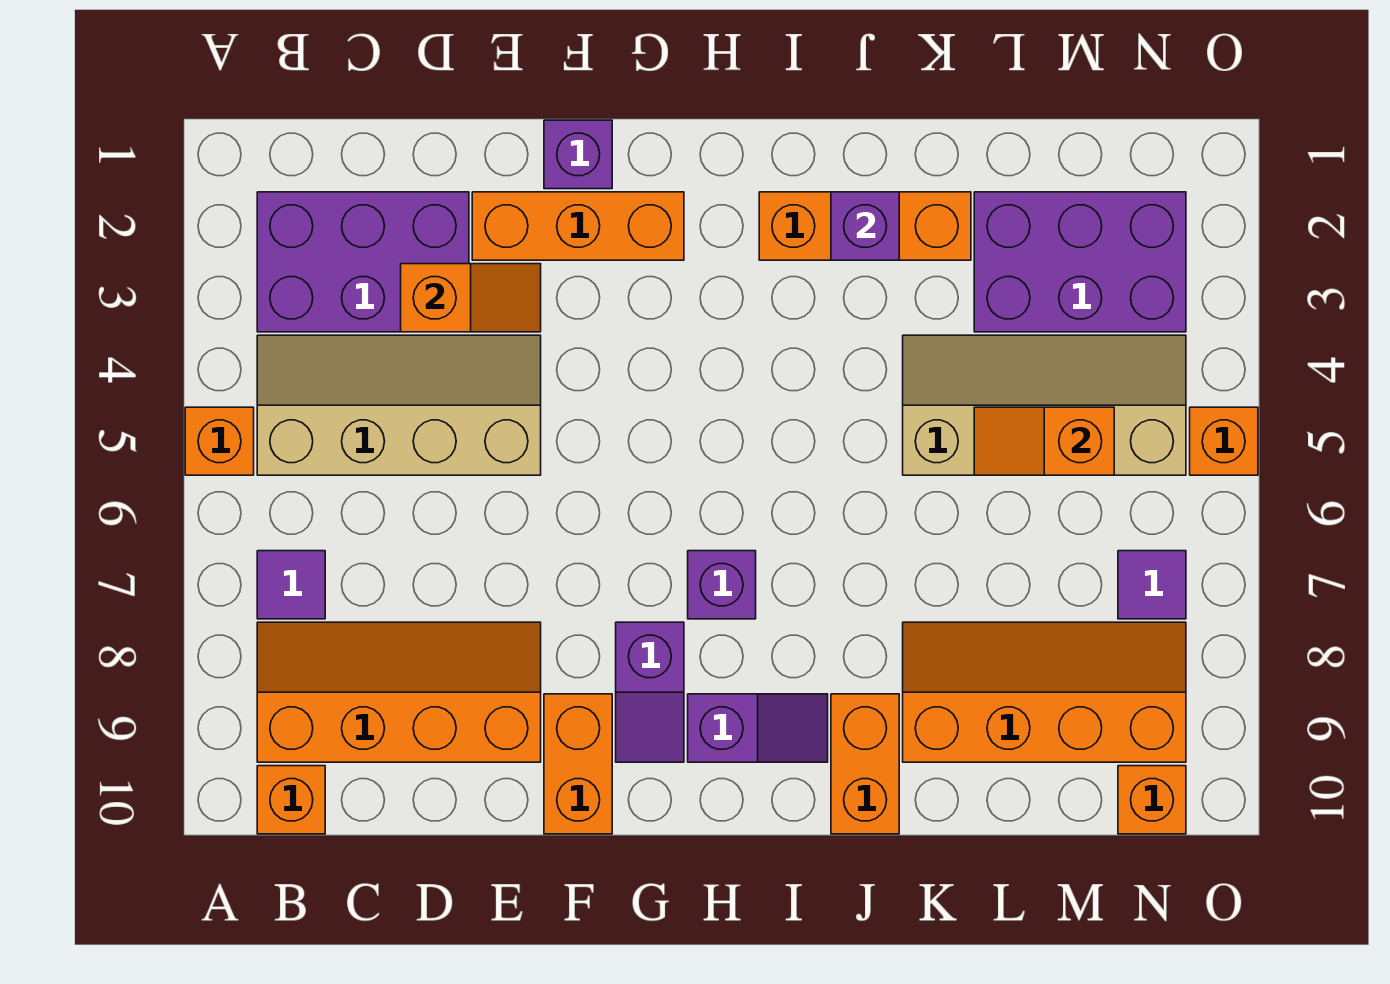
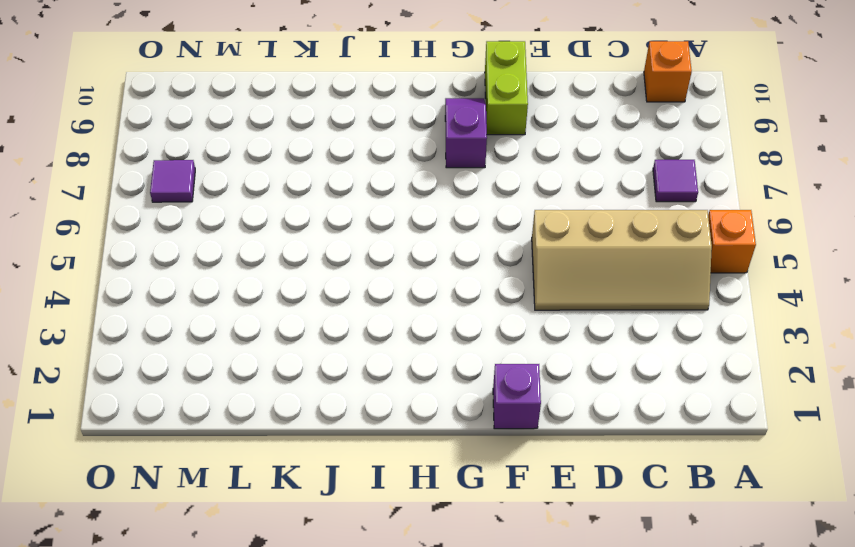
lime 1x2 brick [485,41,528,135] -> orange 1x2 brick [544,694,612,834]
none -> purple 2x3 brick [257,192,469,332]
none -> orange 2x4 slope [257,622,541,762]
none -> orange 1x3 brick [472,192,684,260]

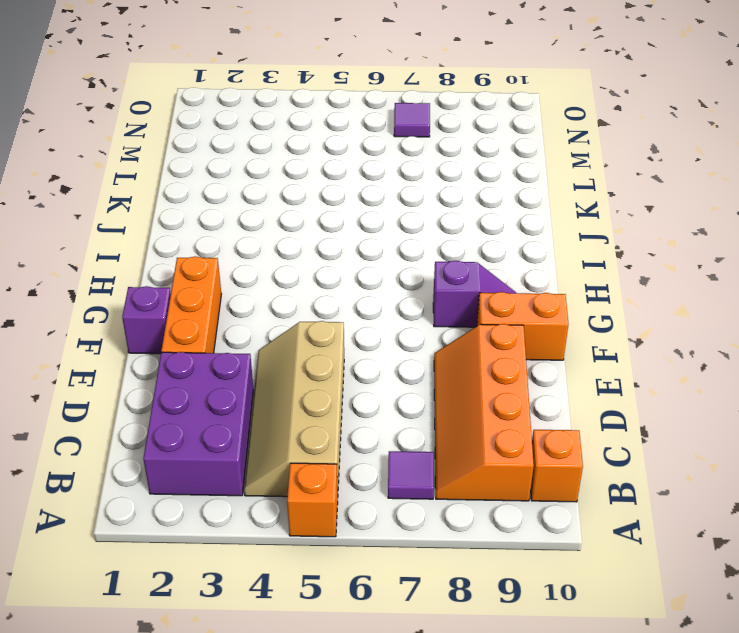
none -> purple 1x1 brick [688,551,756,619]
none -> purple 1x2 slope [688,694,828,762]
none -> orange 1x3 brick [759,192,971,260]

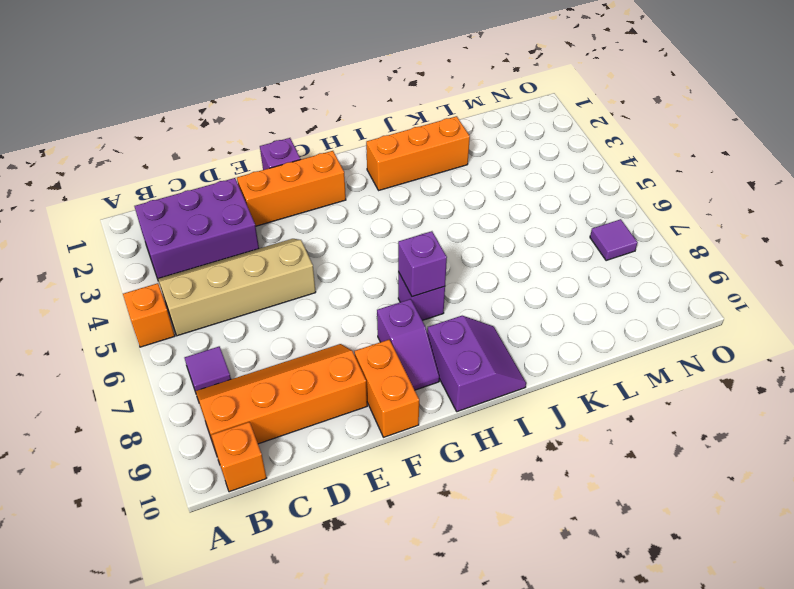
purple 1x1 brick [398,231,447,297] -> purple 1x1 brick moved to [831,192,899,260]
purple 2x2 slope [427,316,526,412] -> purple 1x2 slope [688,694,828,762]
none -> orange 1x2 brick [831,694,899,834]
none -> tan 2x4 slope [903,335,1186,475]
none -> orange 2x4 slope [903,622,1186,762]

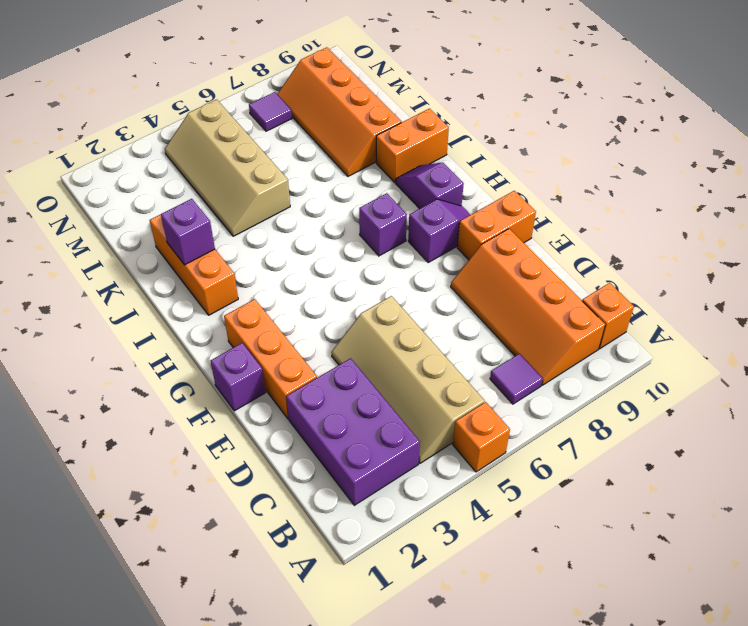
none -> purple 2x3 brick [974,192,1186,332]
none -> orange 1x1 brick [1118,766,1186,834]
none -> orange 1x1 brick [1190,407,1258,475]

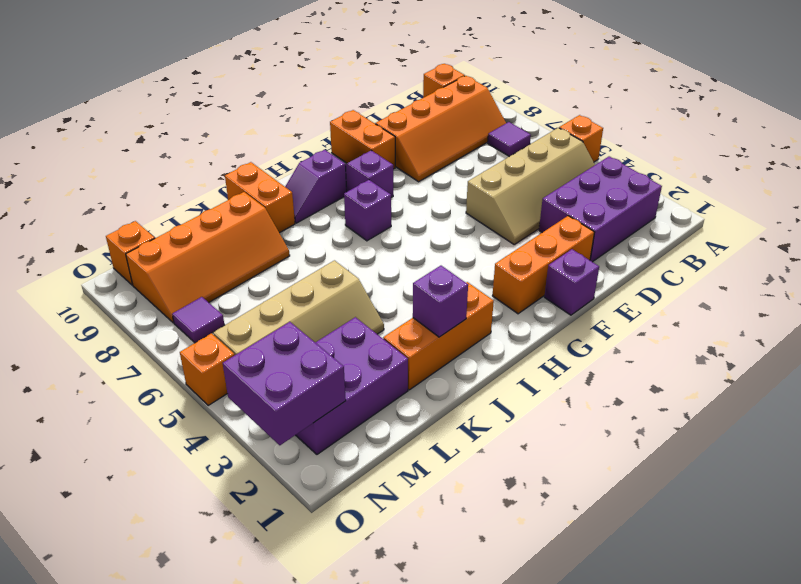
purple 2x2 brick [223,322,346,445] -> none
none -> orange 1x2 slope [401,264,541,332]
none -> orange 1x2 slope [974,407,1114,475]

